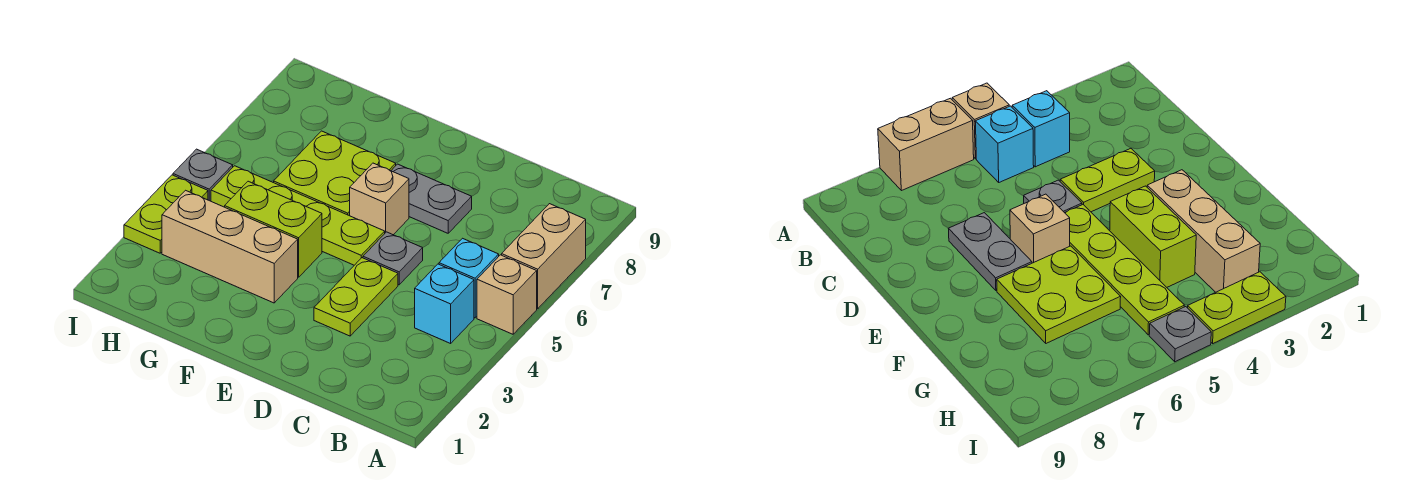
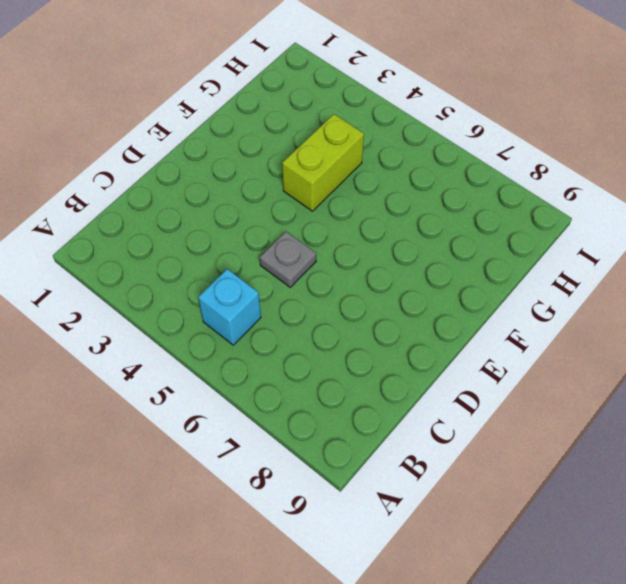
none -> tan 1x1 brick [477,255,537,334]
none -> tan 1x2 brick [502,204,586,309]
none -> cyan 1x1 brick [415,264,474,343]

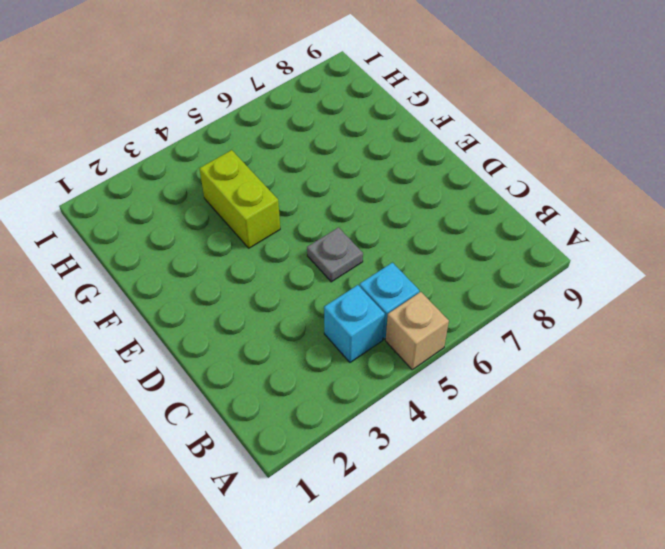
none -> tan 1x2 brick [502,204,586,309]
none -> lime 1x2 plate [314,258,398,336]
none -> grey 1x2 plate [391,164,472,233]

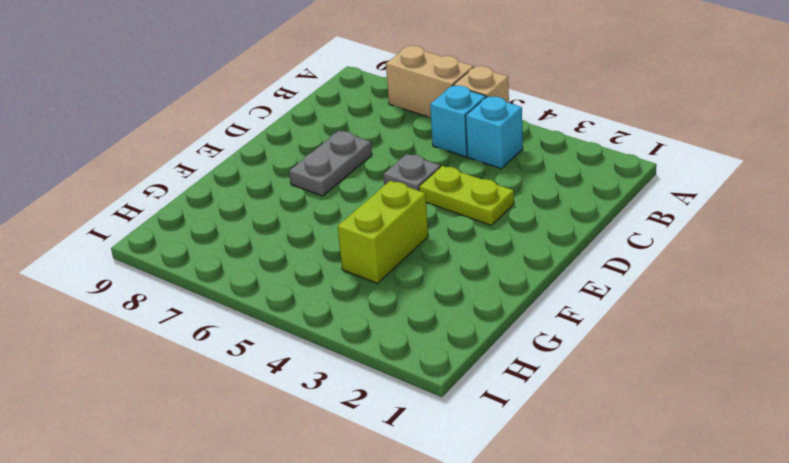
none -> lime 1x4 plate [211,166,385,265]
none -> tan 1x1 brick [350,163,409,235]
none -> tan 1x3 brick [162,190,298,303]

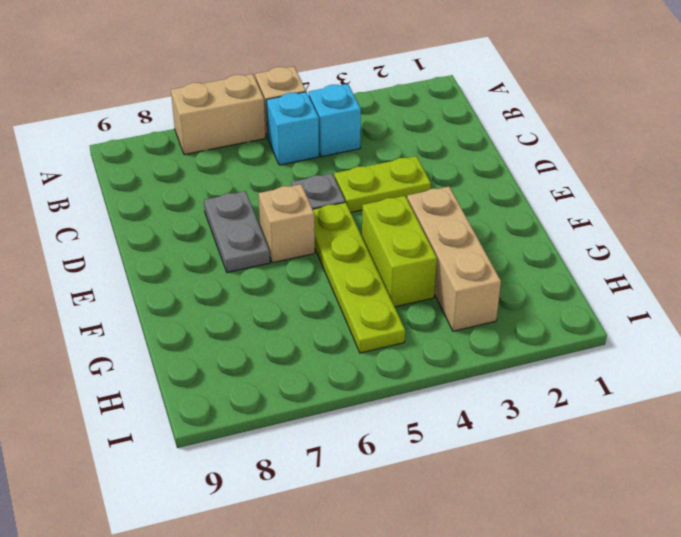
none -> lime 2x2 plate [274,131,396,216]
none -> lime 1x2 plate [124,175,208,253]
none -> grey 1x1 plate [173,149,233,201]

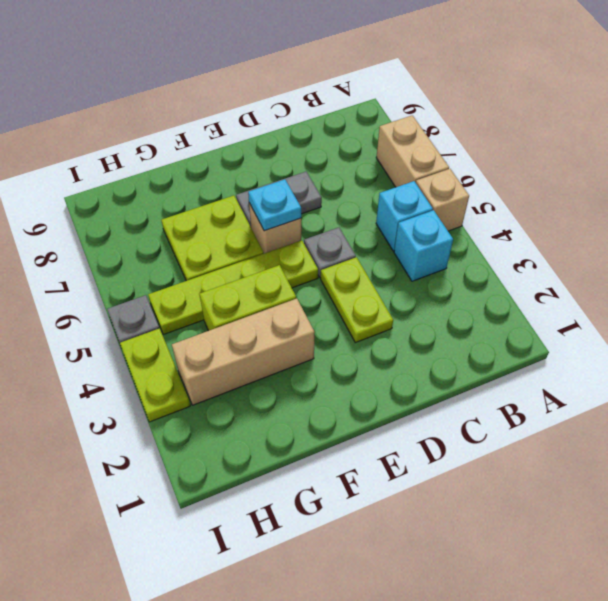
cyan 1x1 plate [248,179,301,231] -> none

